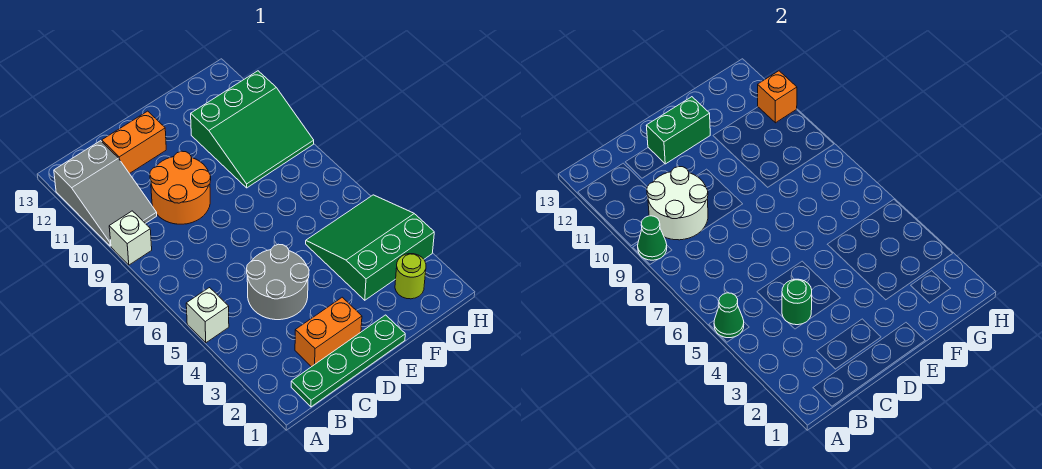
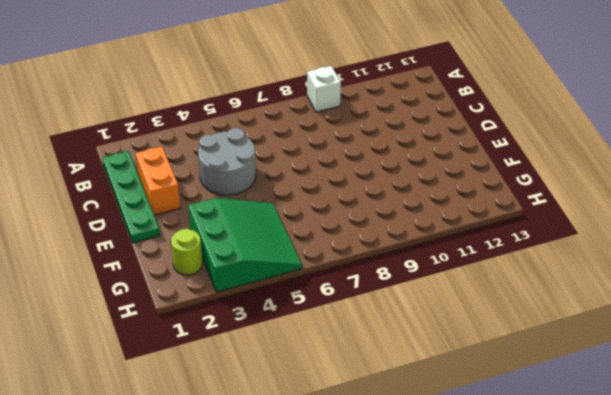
none -> white 1x1 brick [186,288,229,343]
none -> grey 2x3 slope [54,141,157,246]
none -> orange 2x2 round brick [150,151,211,224]

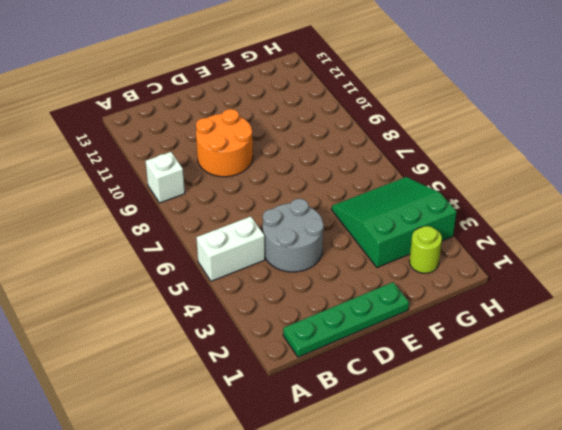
white 1x2 brick [196,216,265,281] -> white 1x1 brick [186,288,229,343]
none -> grey 2x3 slope [54,141,157,246]
none -> orange 1x2 brick [295,297,362,367]
none -> orange 1x2 brick [102,111,166,174]

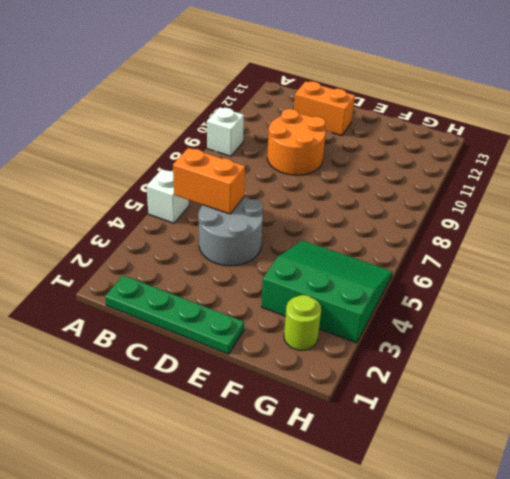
orange 1x2 brick [173,148,245,214] -> orange 1x2 brick moved to [295,297,362,367]
none -> grey 2x3 slope [54,141,157,246]
none -> green 3x3 slope [191,71,314,188]
none -> green 1x1 cone [714,293,744,338]

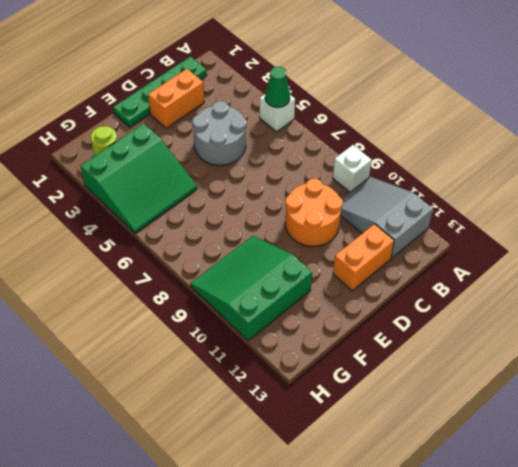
none -> green 1x1 cone [638,216,667,260]
none -> white 2x2 round brick [647,167,708,240]
none -> green 1x1 round brick [782,279,812,325]

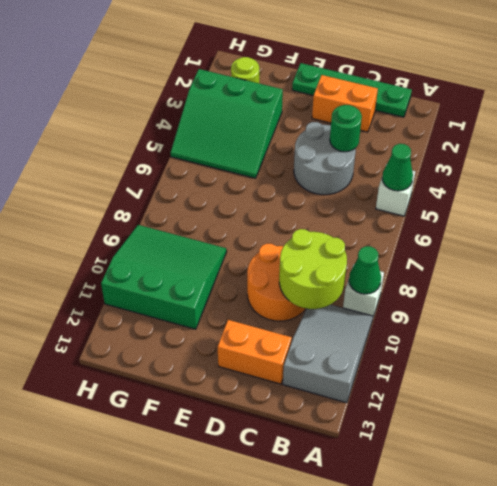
lime 2x2 round brick [279,229,347,309] -> white 2x2 round brick [647,167,708,240]
none -> green 1x2 brick [646,97,710,164]
none -> orange 1x1 brick [758,71,797,123]

